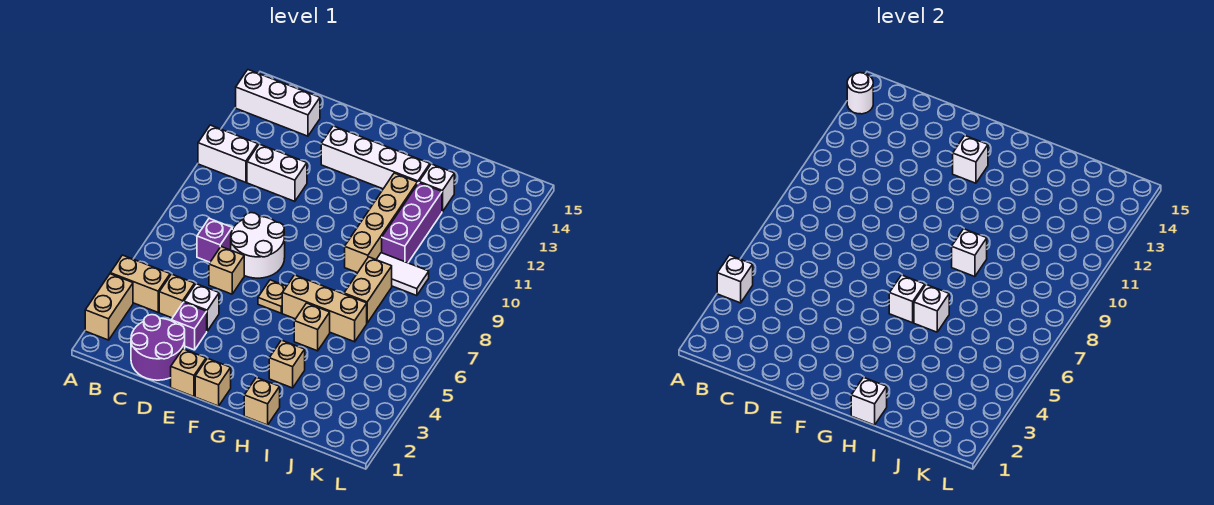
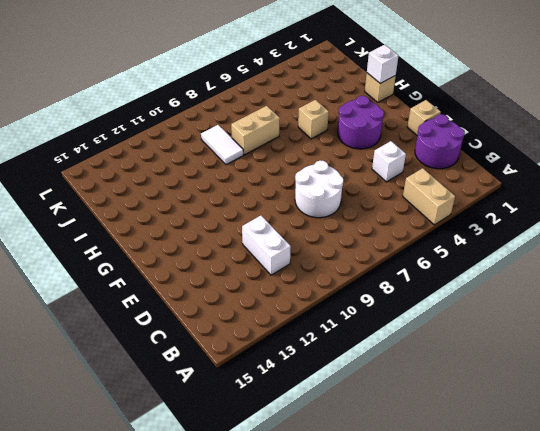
purple 2x2 round brick [338,96,384,149] -> none
none -> tan 1x2 brick [85,274,133,340]
none -> white 1x2 brick [198,125,258,182]
none -> white 1x3 brick [236,70,320,136]
none -> tan 1x1 brick [159,274,195,318]

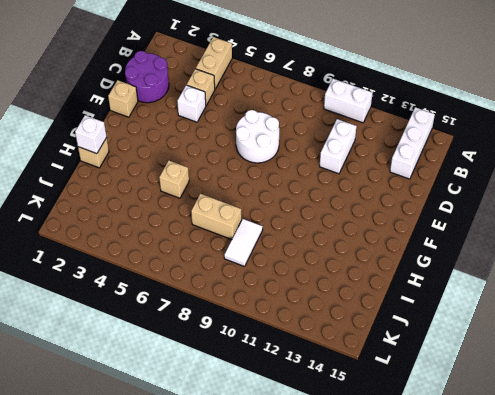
white 1x2 brick [324,79,373,123] -> white 1x2 brick turned to [198,125,258,182]
none -> tan 1x2 brick [85,274,133,340]
none -> purple 1x1 brick [197,218,232,262]
none -> purple 1x1 brick [171,302,207,350]
none -> tan 1x1 brick [209,247,244,294]

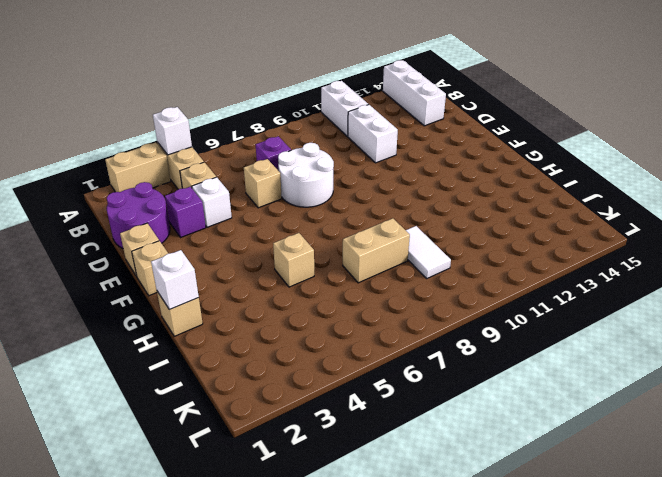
none -> white 1x4 brick [321,126,430,189]
none -> tan 1x1 plate [258,280,287,313]
none -> tan 1x3 brick [282,275,367,342]
none -> tan 1x1 brick [269,340,305,388]

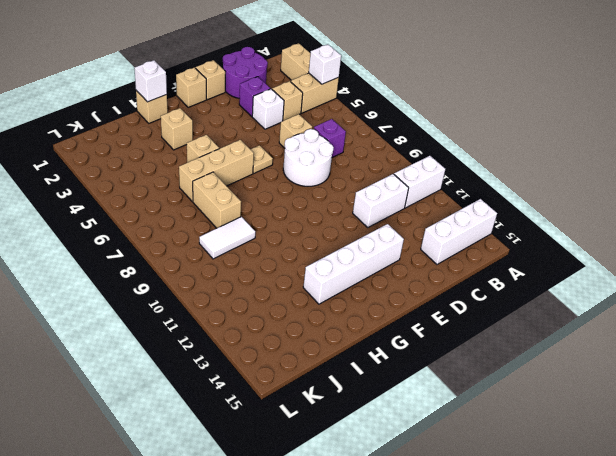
none -> tan 1x4 brick [345,173,417,273]
none -> purple 1x3 brick [382,183,442,263]
none -> white 1x1 brick [419,164,454,212]
none -> white 1x1 round brick [847,73,873,114]

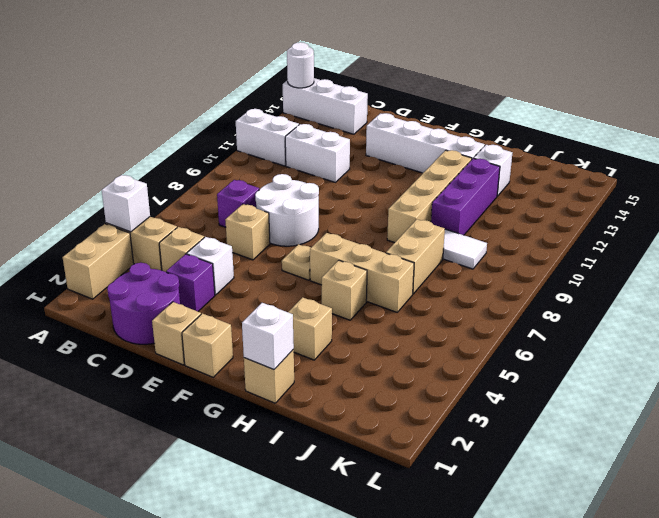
none -> white 1x1 brick [953,136,988,183]
none -> white 1x1 brick [889,275,925,323]
none -> white 1x1 brick [914,284,949,332]
none -> white 1x1 brick [952,229,987,277]

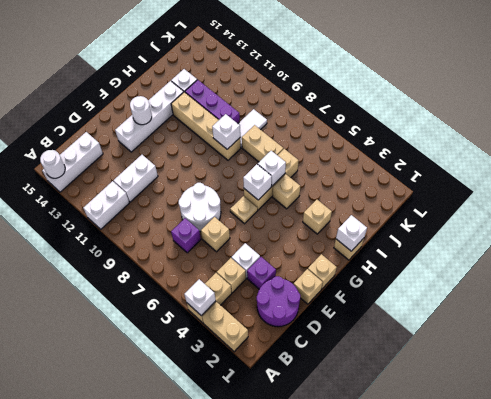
white 1x1 round brick [130,96,152,125] -> white 1x1 brick [953,136,988,183]

